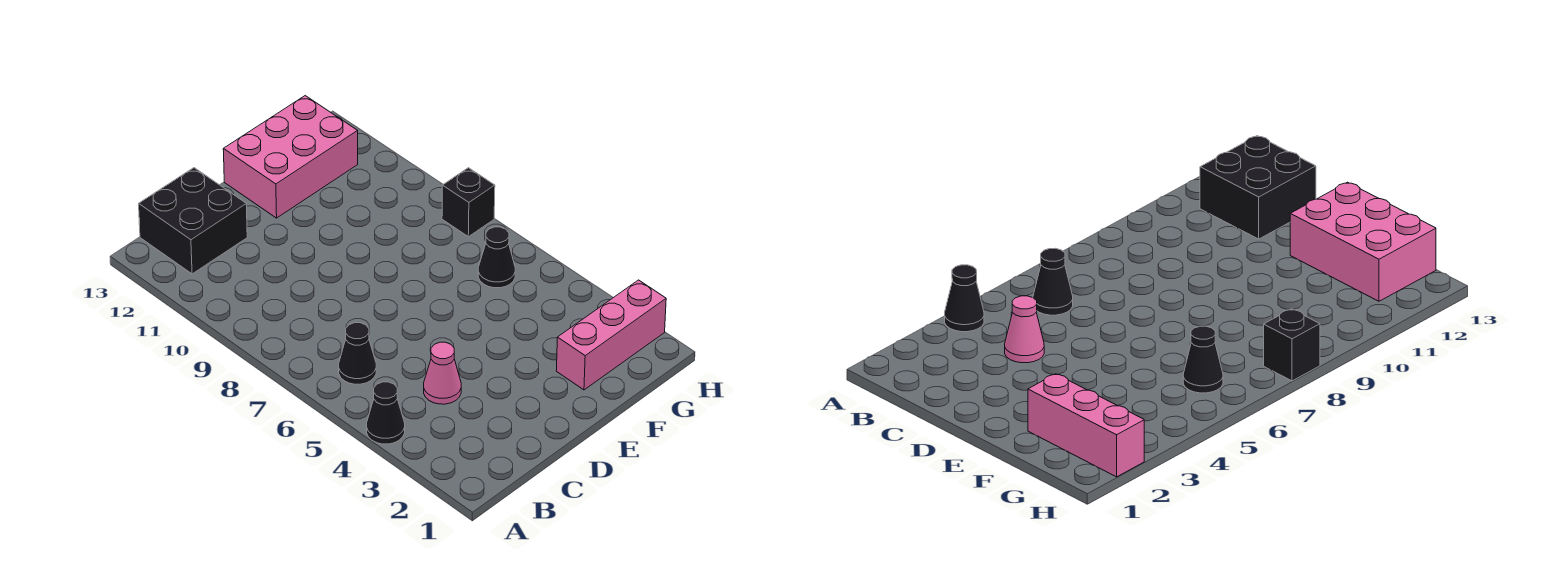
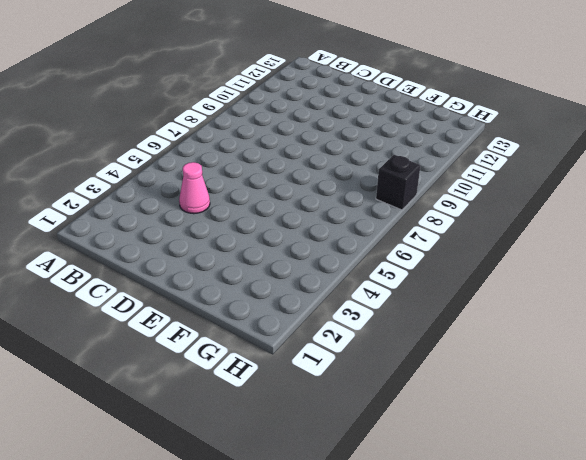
none -> black 1x1 cone [367,382,405,444]
none -> black 1x1 cone [339,323,376,384]

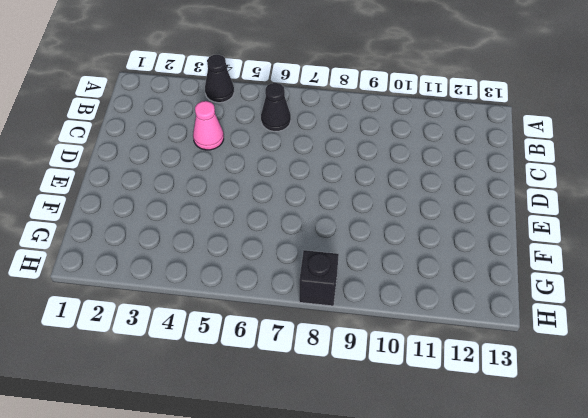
none -> black 2x2 brick [139,168,247,274]
none -> pink 2x3 brick [223,96,358,218]

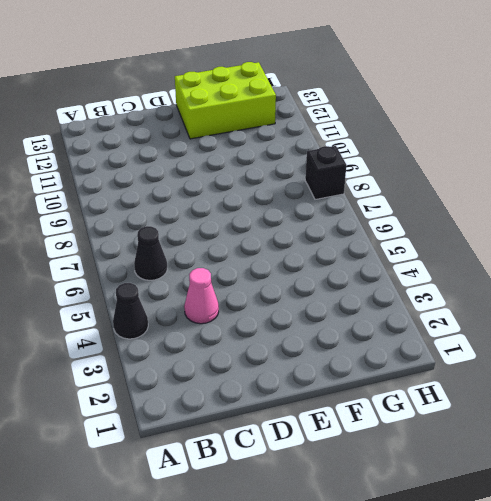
lime 2x3 brick [175,62,276,139] -> pink 2x3 brick [223,96,358,218]
none -> black 2x2 brick [139,168,247,274]
none -> pink 1x3 brick [556,280,666,390]

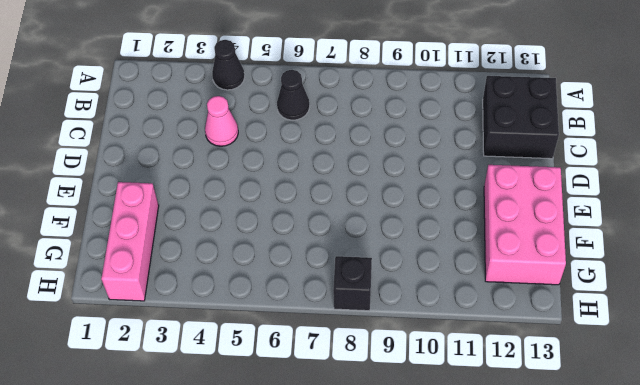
none -> black 1x1 cone [478,227,515,288]

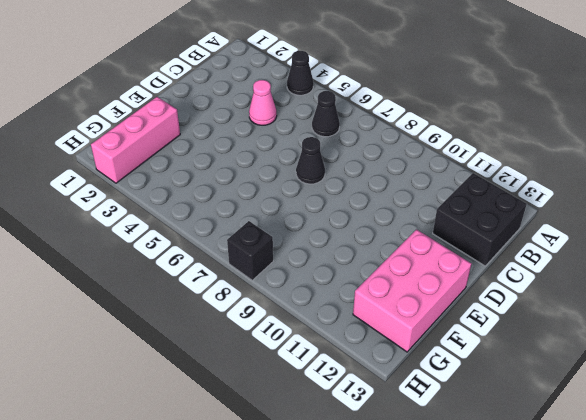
black 1x1 cone [296,137,325,184] -> black 1x1 cone moved to [478,227,515,288]

